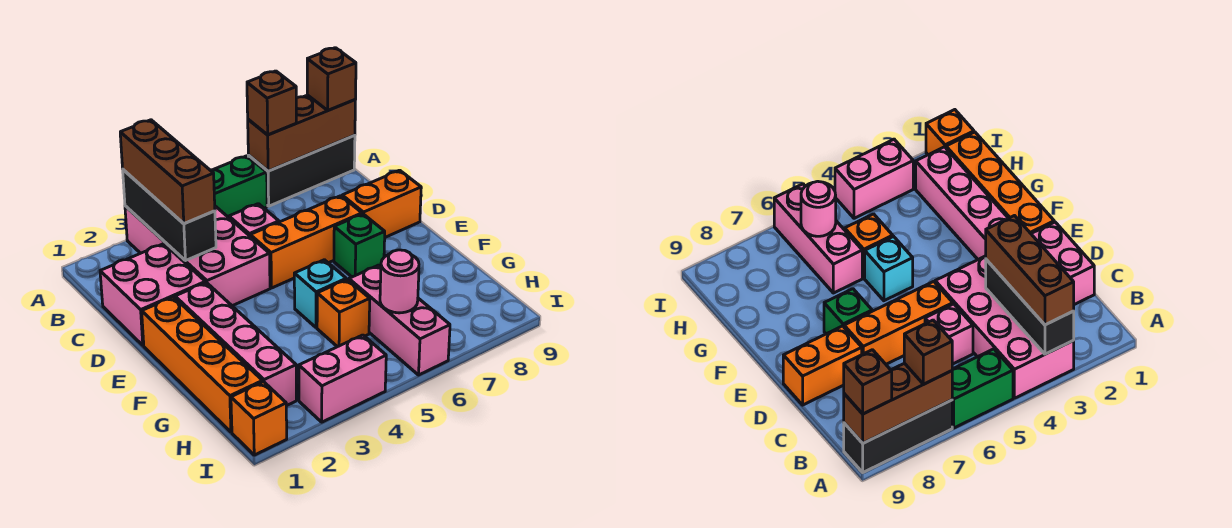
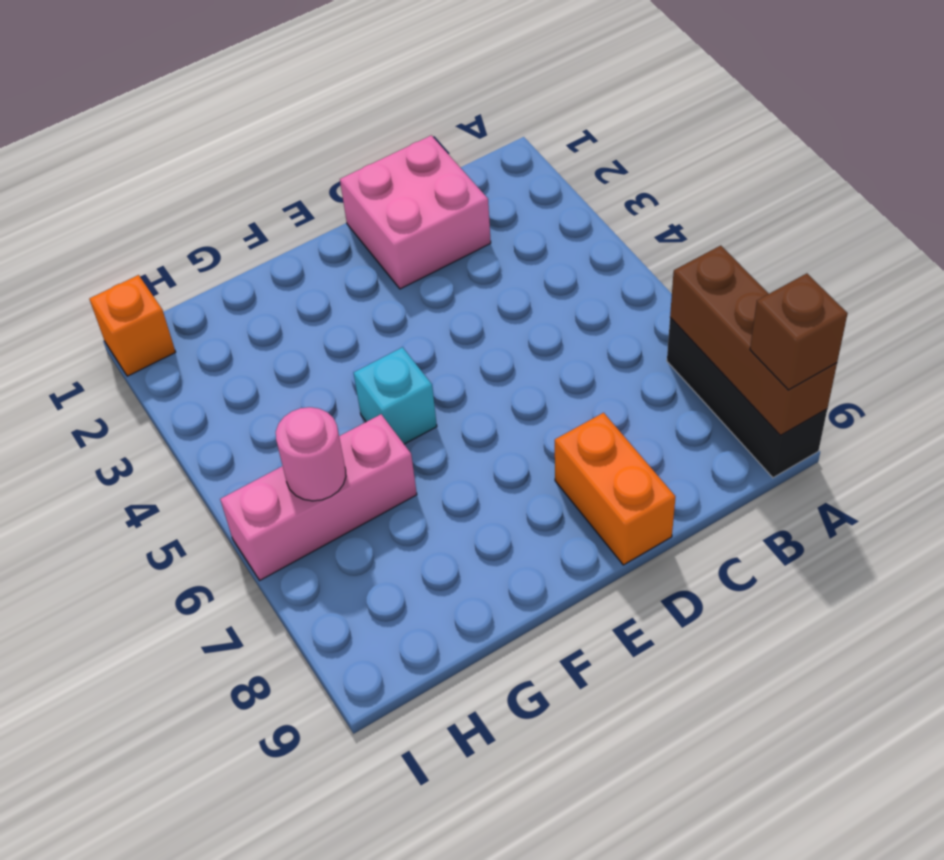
none -> pink 2x4 brick [125,206,270,306]
none -> green 1x2 brick [210,156,267,218]
none -> pink 1x1 brick [229,204,279,236]

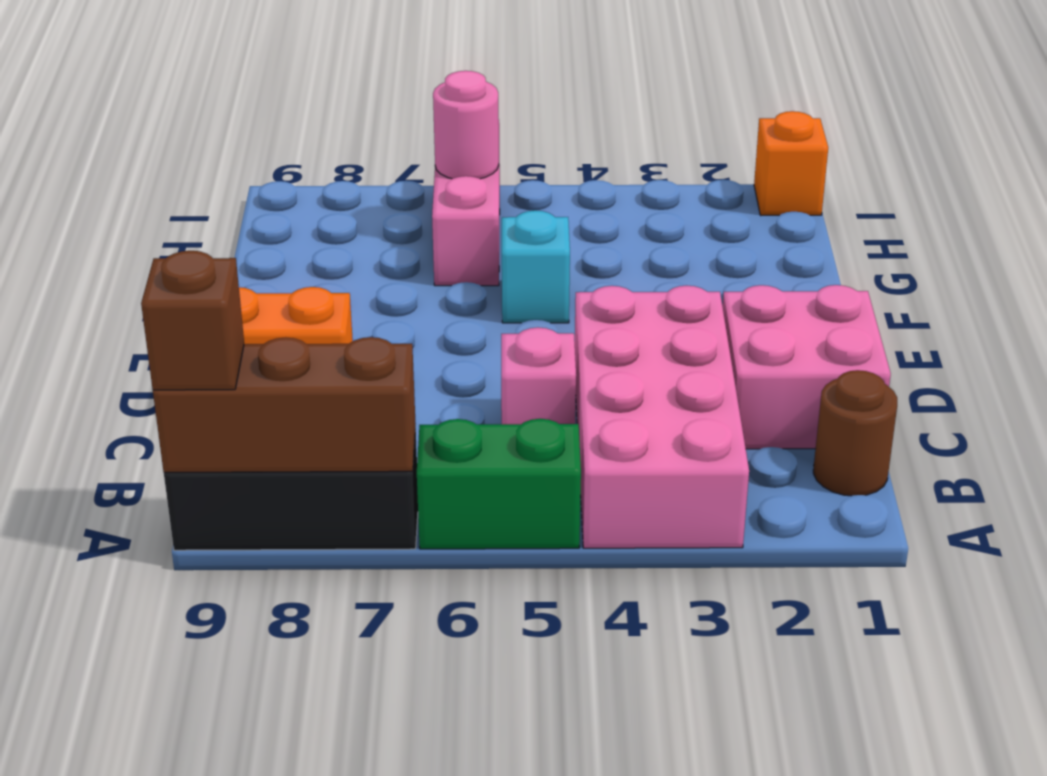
brown 1x1 round brick [813,370,897,496] -> none
none -> orange 1x3 brick [250,196,362,288]
none -> orange 1x4 brick [142,297,262,432]
none -> pink 1x4 brick [175,282,296,406]

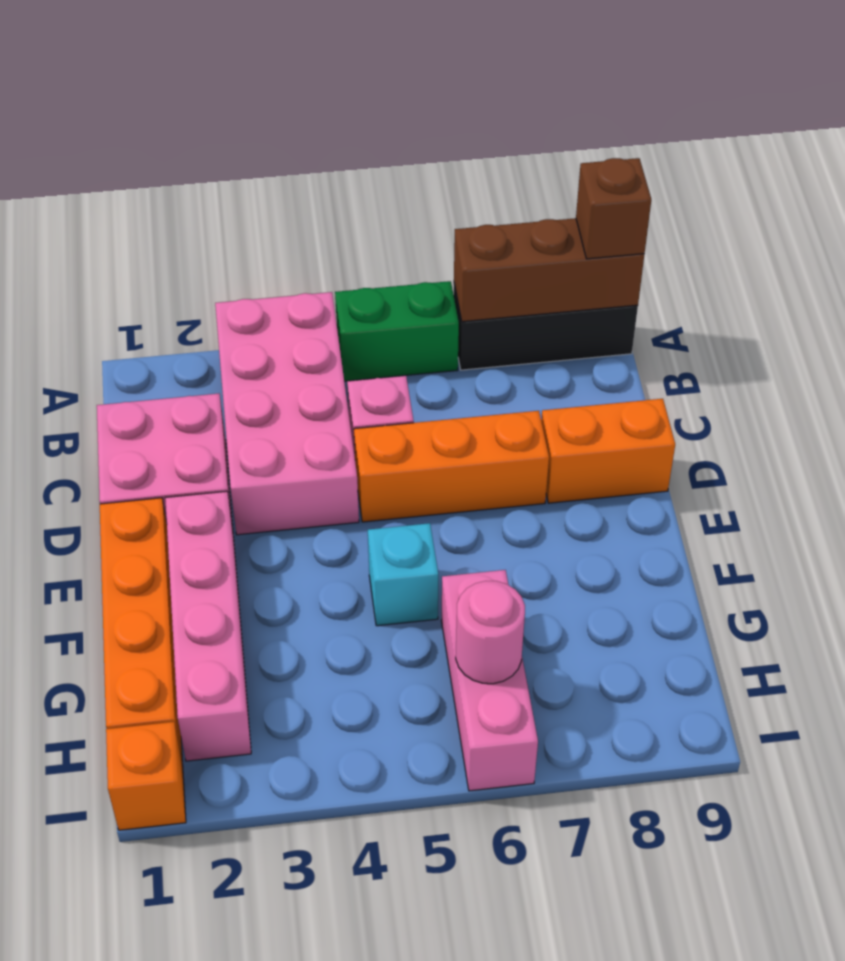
none -> green 1x1 brick [334,214,385,277]
none -> orange 1x1 brick [317,279,370,347]
none -> pink 1x2 brick [299,335,386,422]

